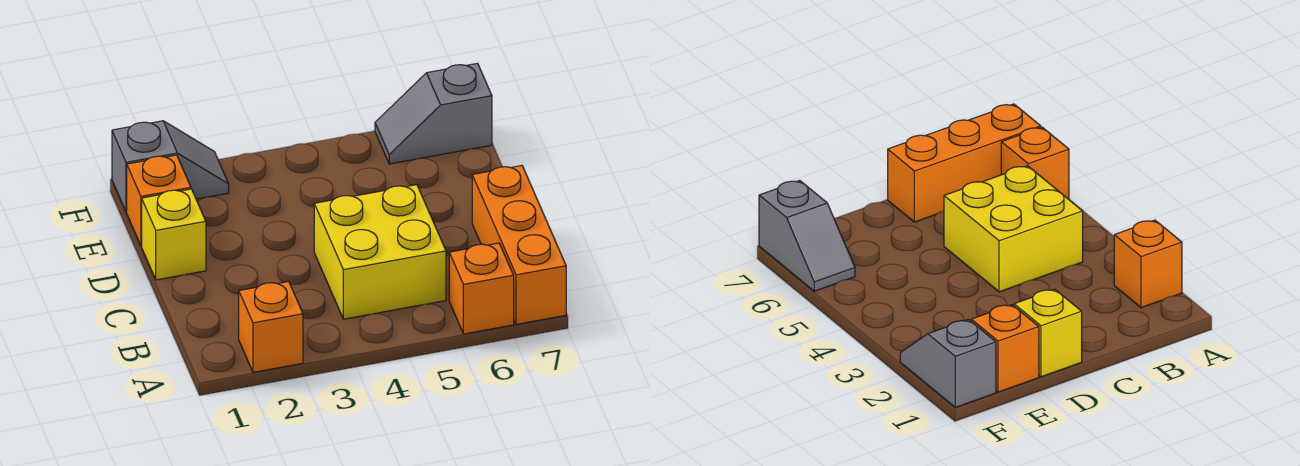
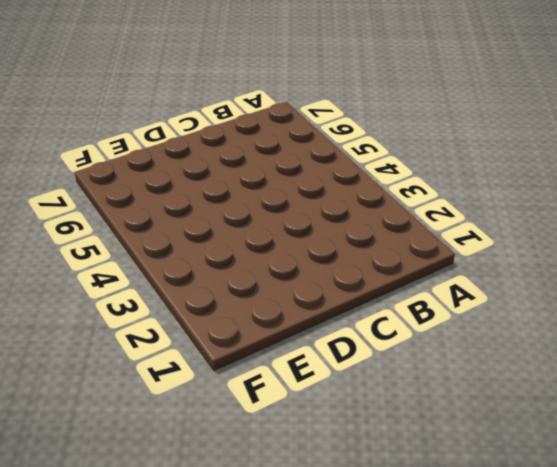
none -> orange 1x1 brick [239,282,303,372]
none -> orange 1x1 brick [449,243,514,334]

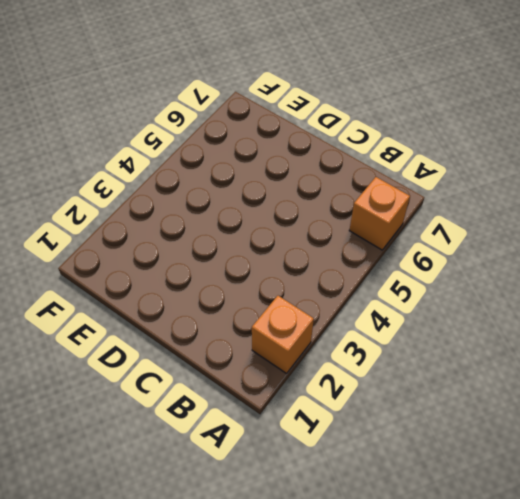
none -> orange 1x3 brick [472,166,566,324]
none -> yellow 2x2 brick [314,185,446,319]

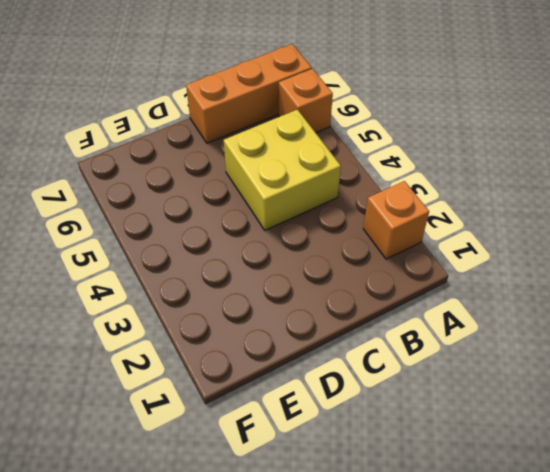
none -> yellow 1x1 brick [142,189,206,280]
none -> orange 1x1 brick [127,155,191,246]

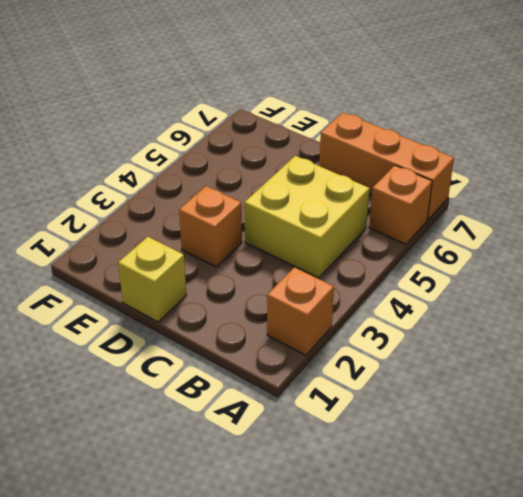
orange 1x1 brick [179,186,242,267] -> orange 1x1 brick moved to [127,155,191,246]
none -> grey 1x2 slope [112,121,229,212]
none -> grey 1x2 slope [375,63,492,164]

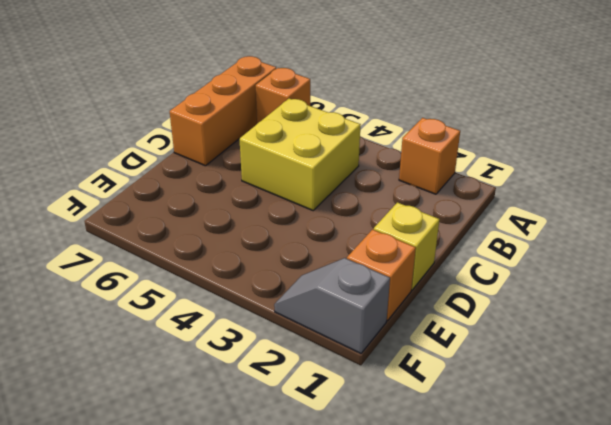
none -> grey 1x2 slope [375,63,492,164]

